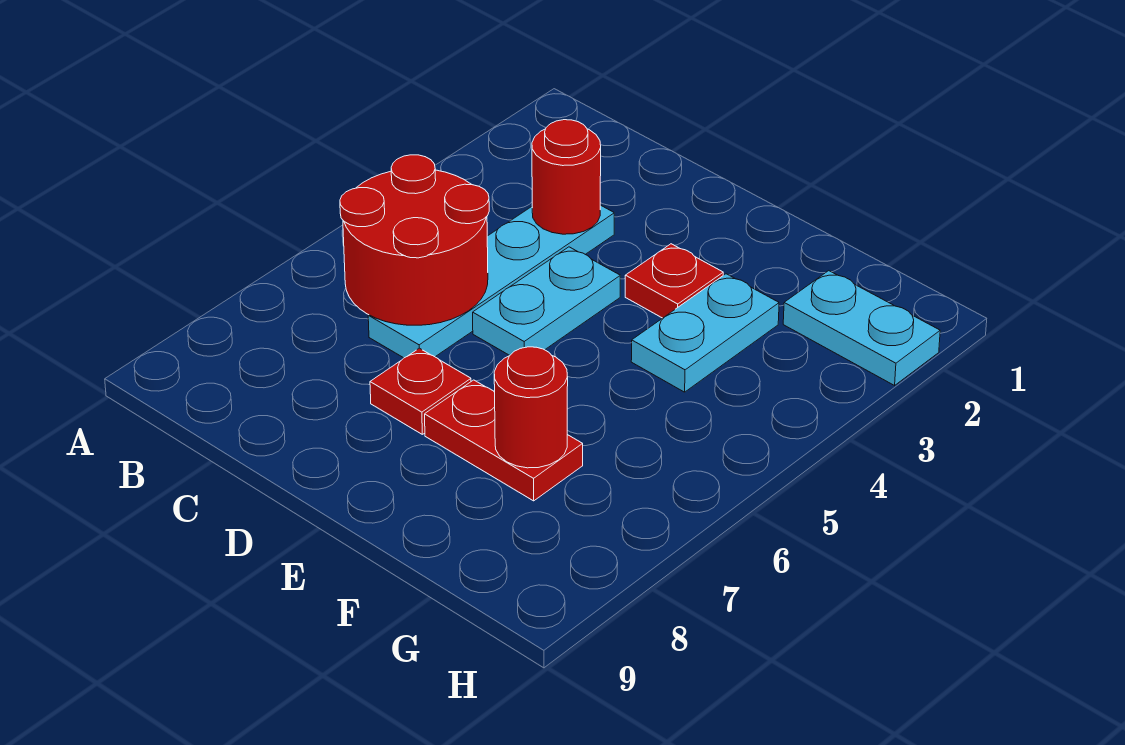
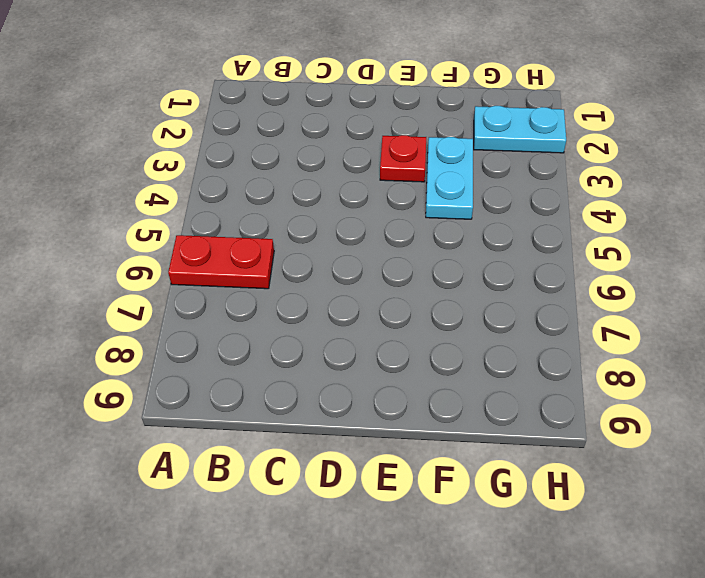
red 1x2 plate [168,235,274,289] -> red 1x2 plate moved to [425,380,583,501]
none -> cyan 1x4 plate [368,205,614,358]
none -> cyan 1x2 plate [473,247,620,356]

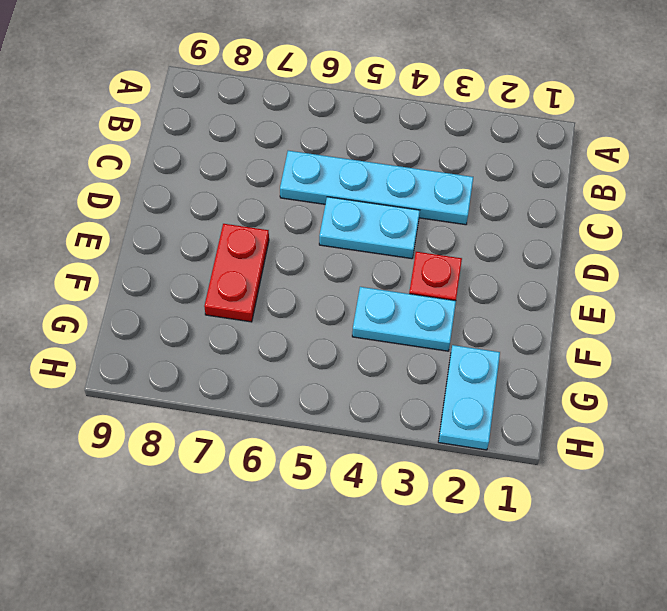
none -> red 1x1 plate [370,348,471,434]
none -> red 2x2 round brick [340,155,489,325]

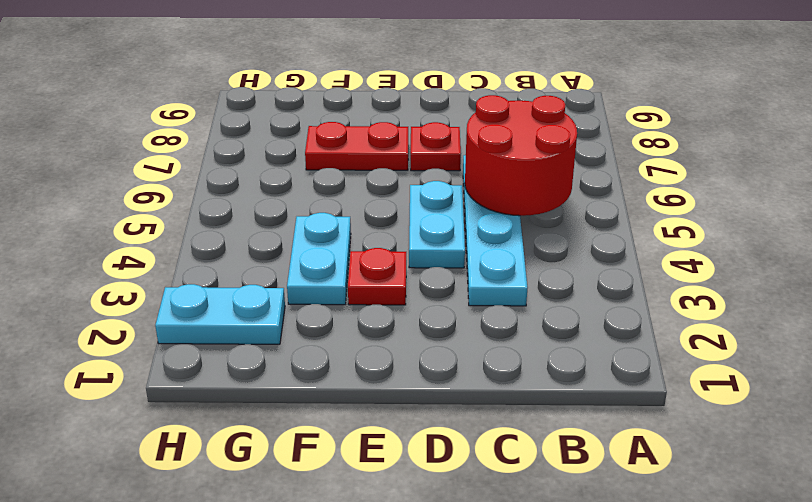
none -> red 1x1 round brick [532,120,601,234]
none -> red 1x1 round brick [494,347,568,468]

